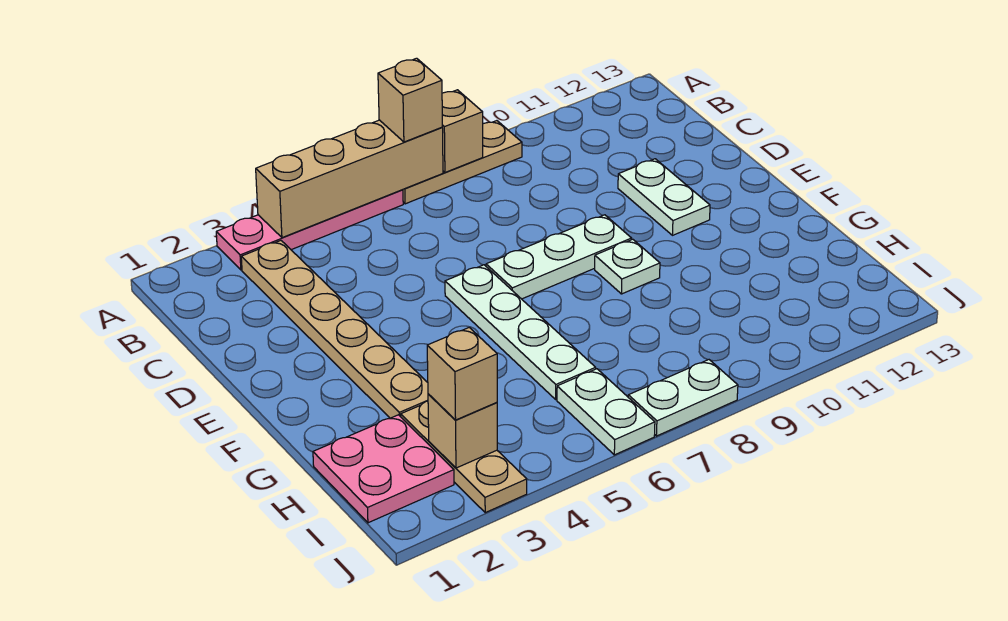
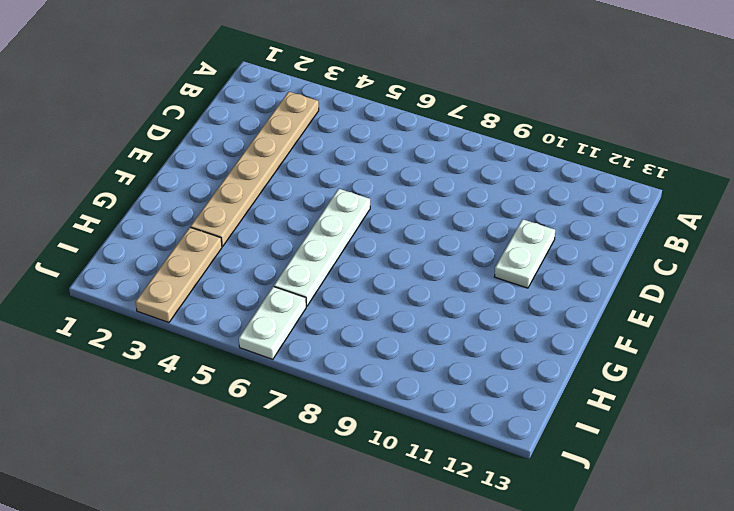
none -> pink 1x4 plate [216,190,403,270]
none -> tan 1x3 plate [403,121,522,204]
none -> white 1x3 plate [486,215,632,299]

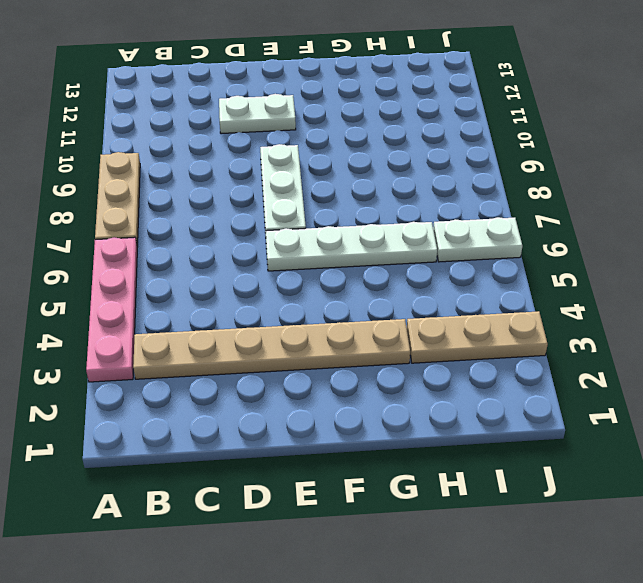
none -> white 1x1 plate [595,239,660,294]
none -> pink 2x2 plate [313,415,454,523]
none -> white 1x2 plate [628,360,738,436]

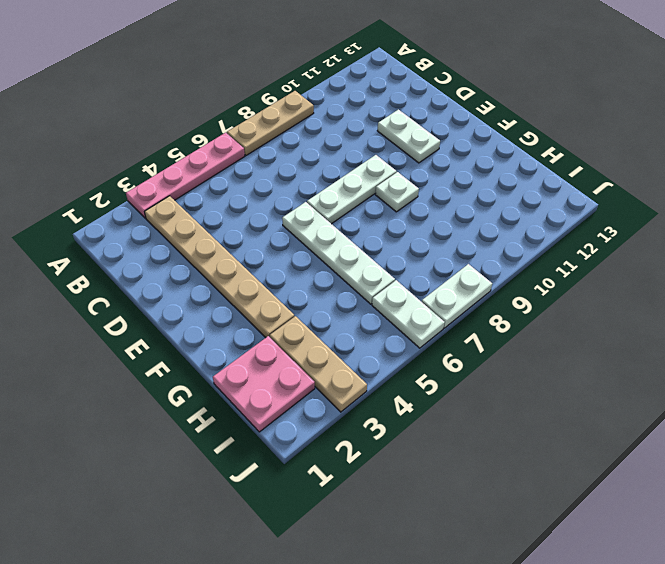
none -> tan 1x4 brick [256,120,443,238]
none -> tan 1x1 brick [442,90,483,172]
none -> tan 1x1 brick [428,394,497,468]

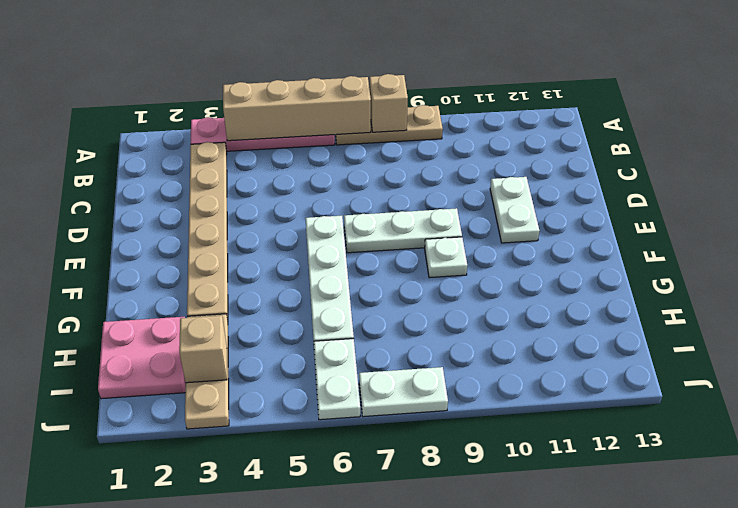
none -> tan 1x1 brick [378,58,442,142]
none -> tan 1x1 brick [427,328,497,420]

